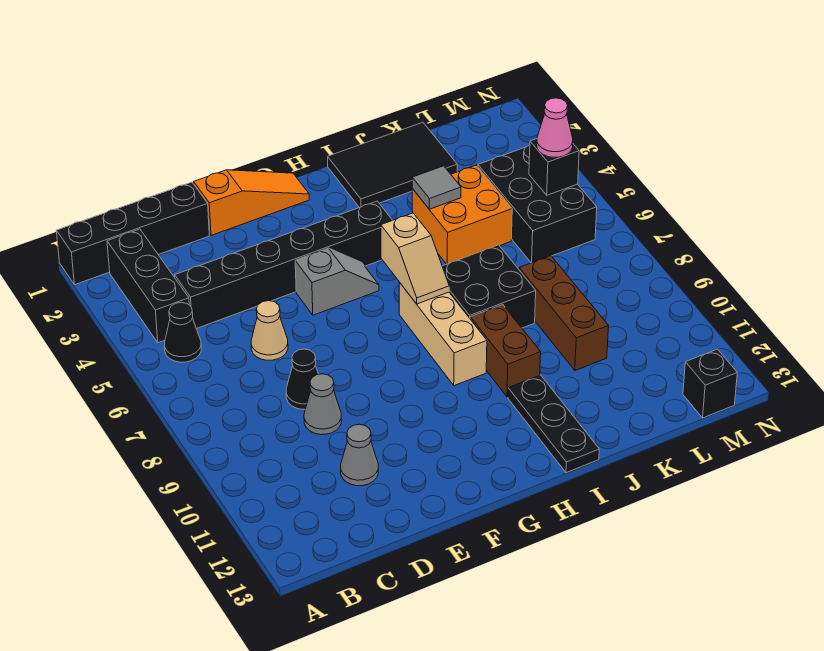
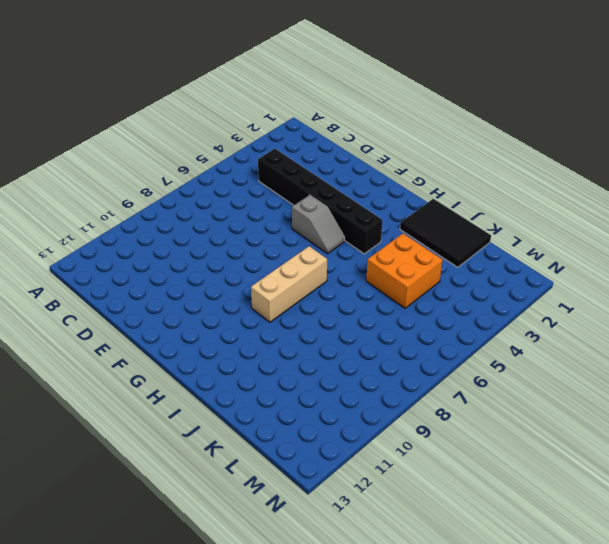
none -> black 1x4 brick [56,182,209,285]
none -> black 1x3 brick [107,229,189,343]
none -> black 1x1 cone [165,302,201,362]

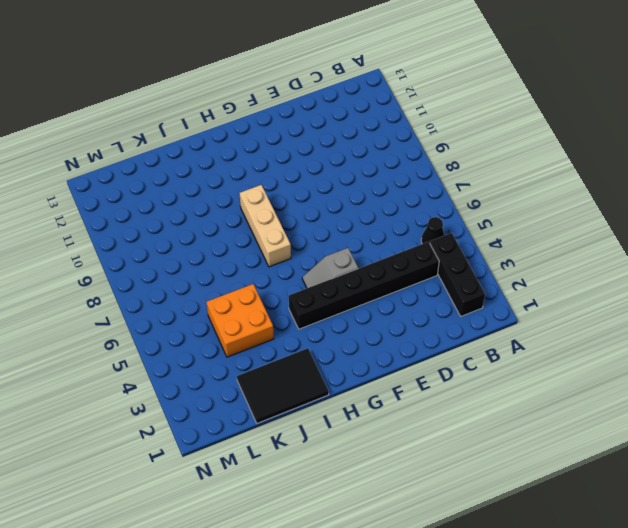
none -> black 1x4 brick [56,182,209,285]
none -> tan 1x1 cone [251,301,288,360]
none -> black 1x1 cone [286,349,318,409]

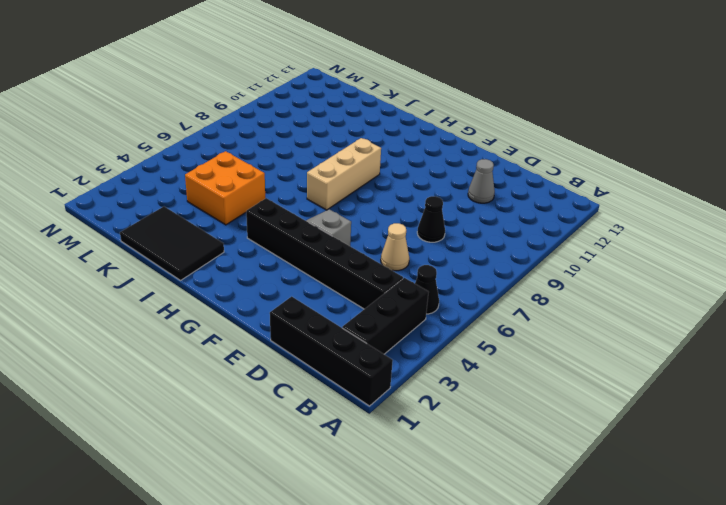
none -> grey 1x1 cone [304,374,341,435]
none -> orange 1x3 slope [194,170,309,235]
none -> black 2x2 brick [442,245,536,328]

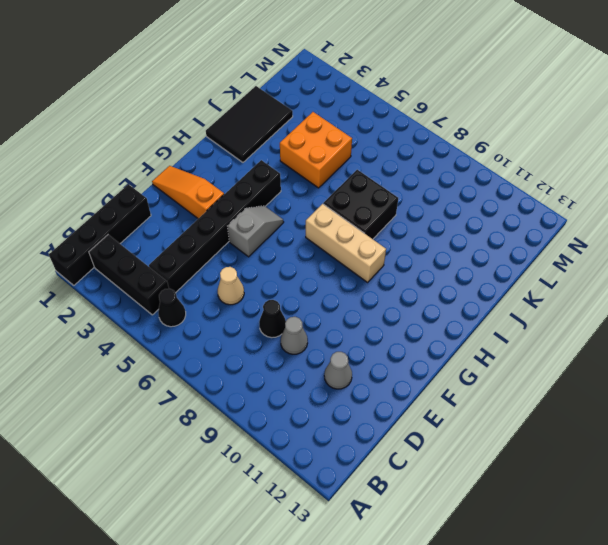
orange 1x3 slope [152,166,224,219] -> orange 1x3 slope turned to [194,170,309,235]
none -> brown 1x2 brick [470,305,541,397]
none -> black 1x3 plate [508,375,599,473]
none -> brown 1x3 brick [519,256,608,370]

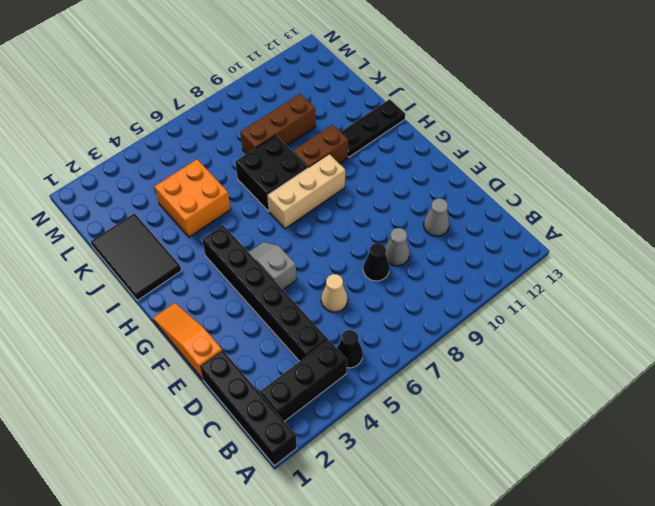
none -> black 2x3 brick [478,145,597,263]
none -> black 1x1 brick [683,349,737,418]
none -> tan 1x2 slope [381,213,449,304]

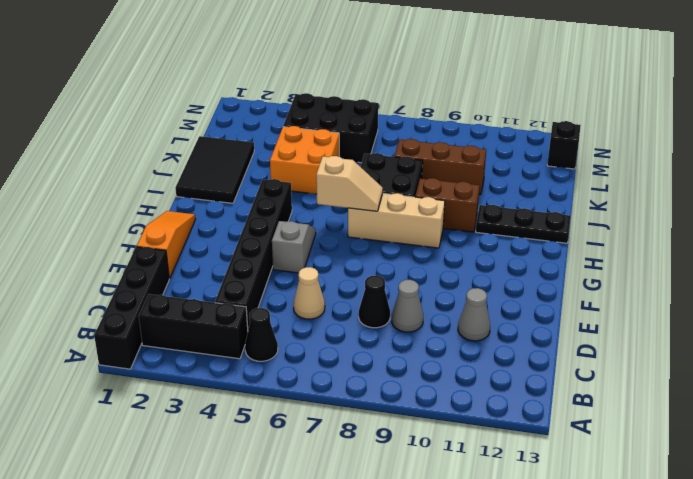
none -> grey 1x1 tile [412,166,461,209]
none -> black 1x1 brick [529,139,579,195]
none -> pink 1x1 cone [537,98,573,157]

